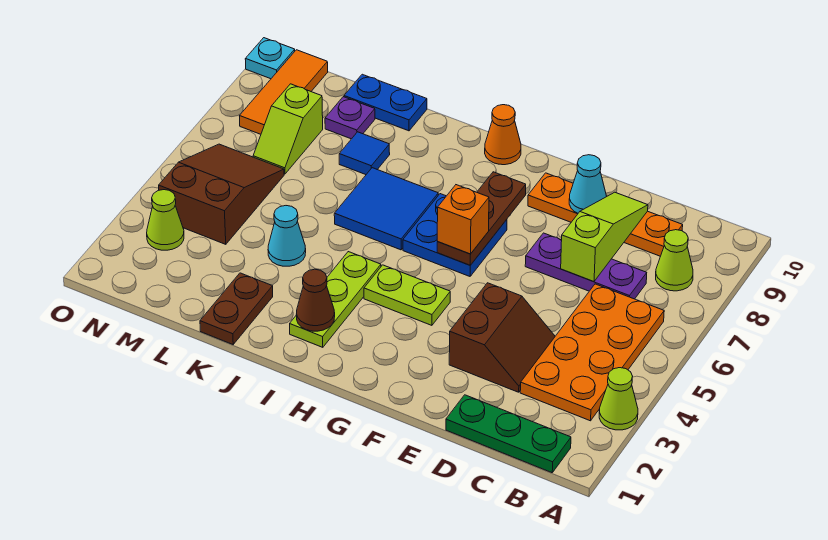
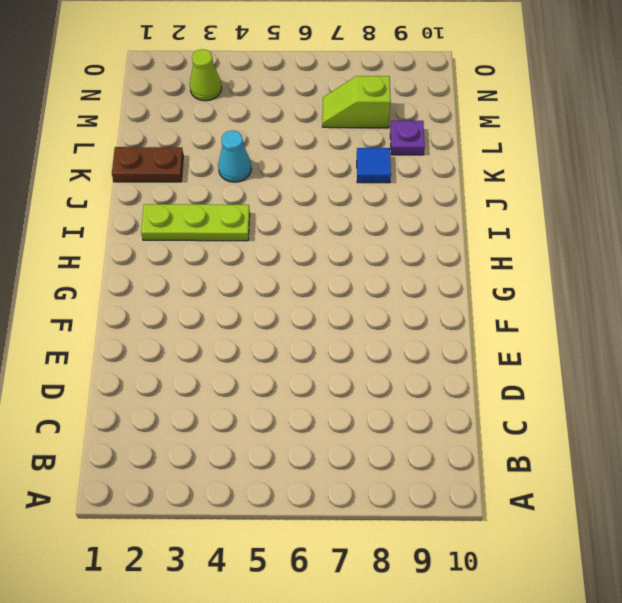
none -> lime 1x1 cone [599,368,638,430]
none -> green 1x3 plate [446,395,571,473]
none -> orange 2x4 plate [520,284,664,421]

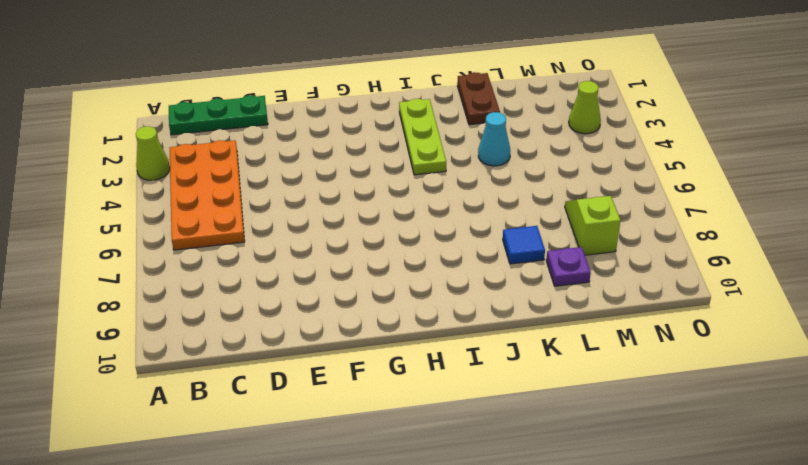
none -> lime 1x1 cone [656,230,693,291]
none -> purple 1x3 plate [525,233,647,299]
none -> orange 1x4 plate [528,173,683,256]

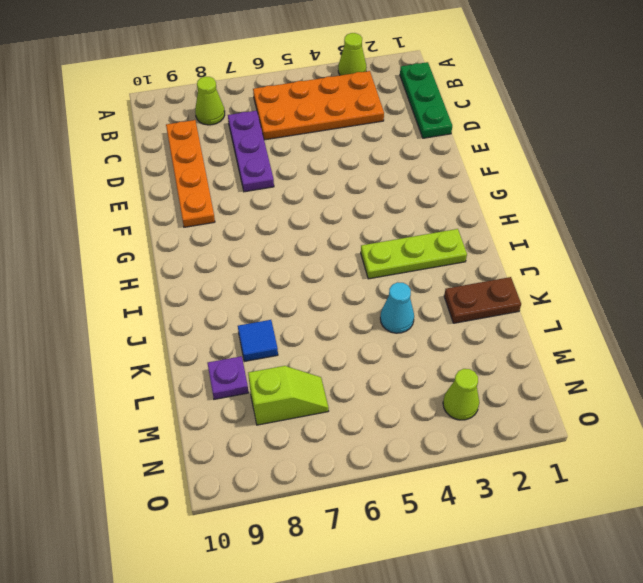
none -> brown 2x2 slope [449,283,555,392]
none -> lime 1x2 plate [364,265,450,325]
none -> blue 2x2 plate [403,194,507,276]

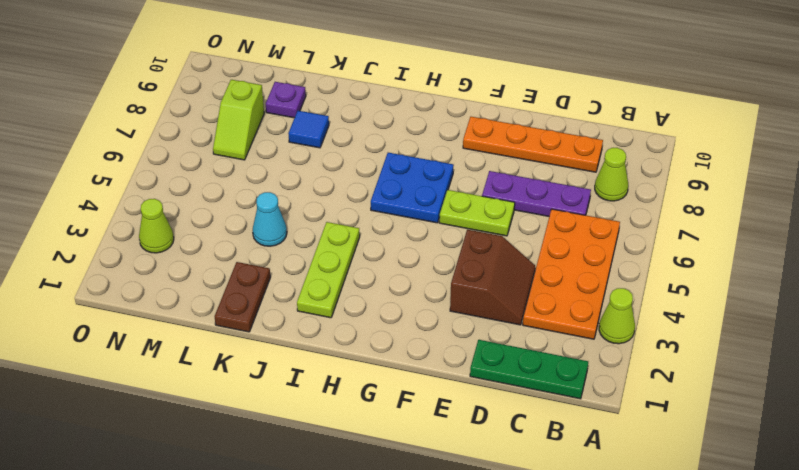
lime 1x2 plate [439,190,515,236] -> lime 1x2 plate moved to [364,265,450,325]
none -> orange 1x1 cone [485,105,521,165]
none -> blue 2x2 tile [334,168,438,250]
none -> blue 1x2 plate [344,74,427,131]

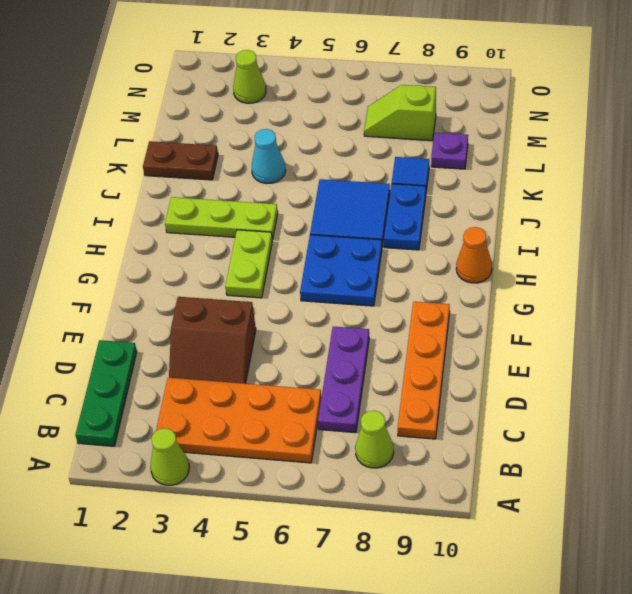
blue 1x2 plate [384,184,426,250] -> blue 1x2 plate moved to [344,74,427,131]
none -> brown 2x3 slope [159,144,284,244]
none -> orange 1x3 tile [240,50,328,134]
none -> cyan 1x1 plate [245,38,295,79]

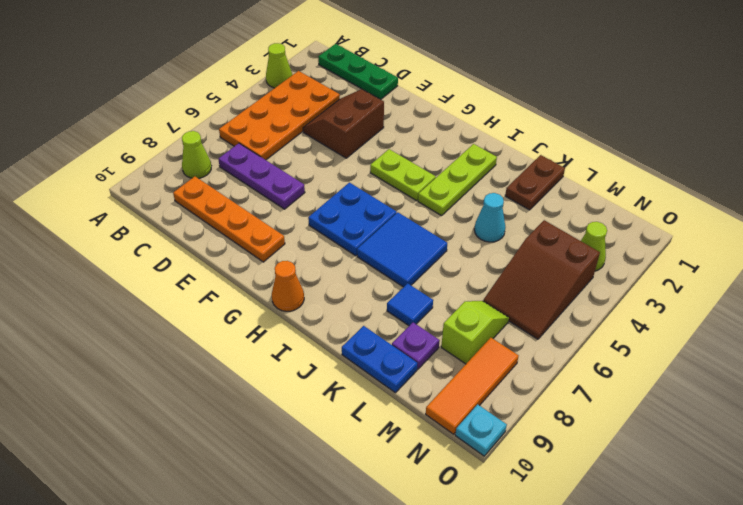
none -> lime 1x3 slope [561,192,648,282]
none -> cyan 1x1 cone [569,155,606,213]
none -> brown 1x3 plate [437,172,526,265]

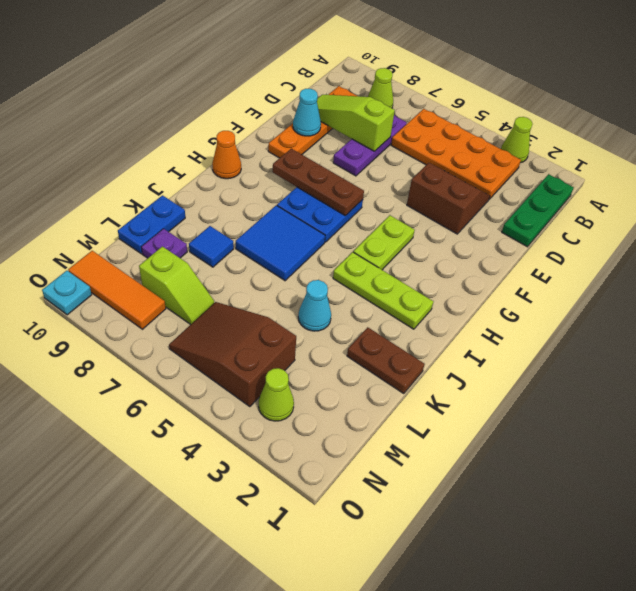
none -> brown 1x1 cone [297,269,335,331]
none -> orange 1x1 brick [437,185,489,254]

